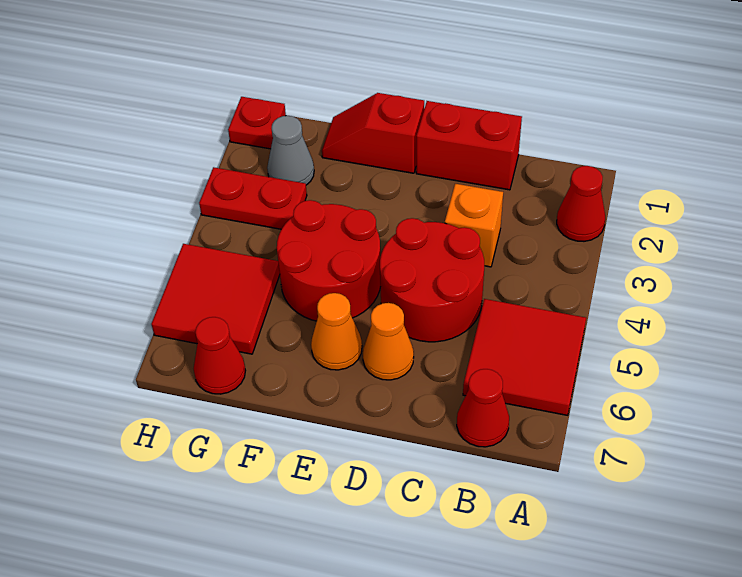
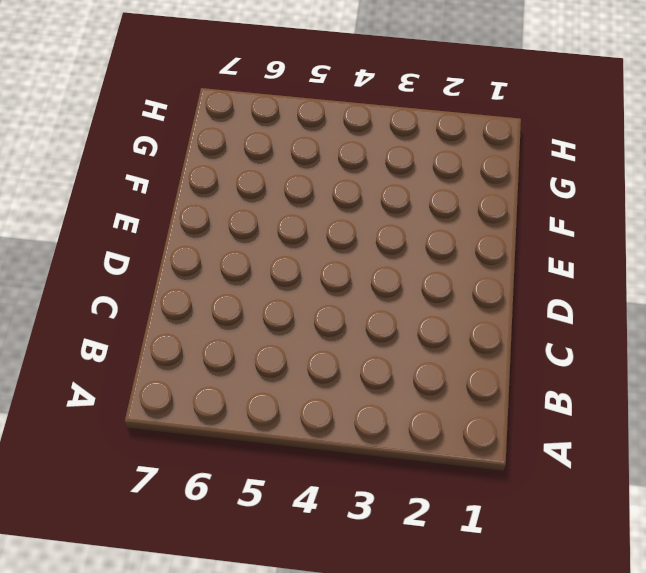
none -> red 1x1 cone [557,166,605,241]
none -> red 2x2 tile [463,299,586,415]
none -> red 1x1 cone [457,369,509,447]

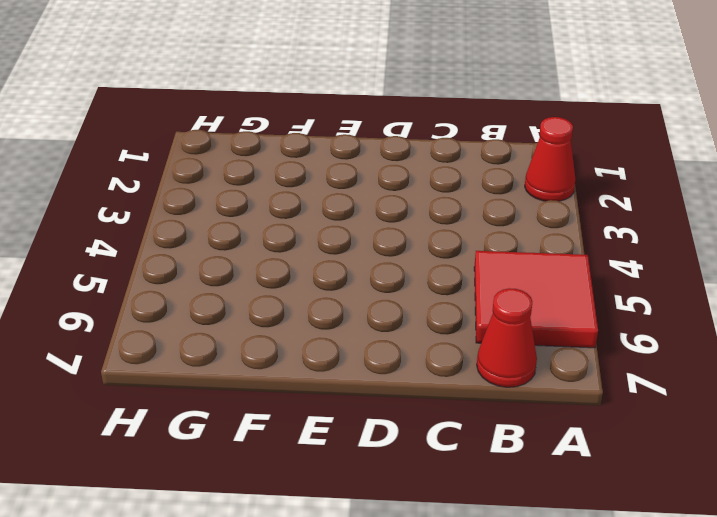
none -> red 1x2 brick [416,101,522,190]
none -> orange 1x1 brick [445,184,503,267]
none -> red 2x2 round brick [380,218,484,342]

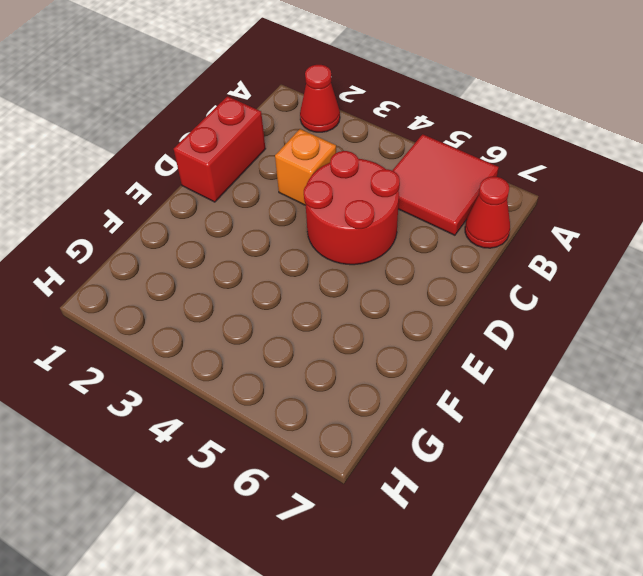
none -> orange 1x1 cone [363,303,414,380]
none -> red 1x2 slope [322,93,424,173]
none -> red 2x2 round brick [277,200,381,321]

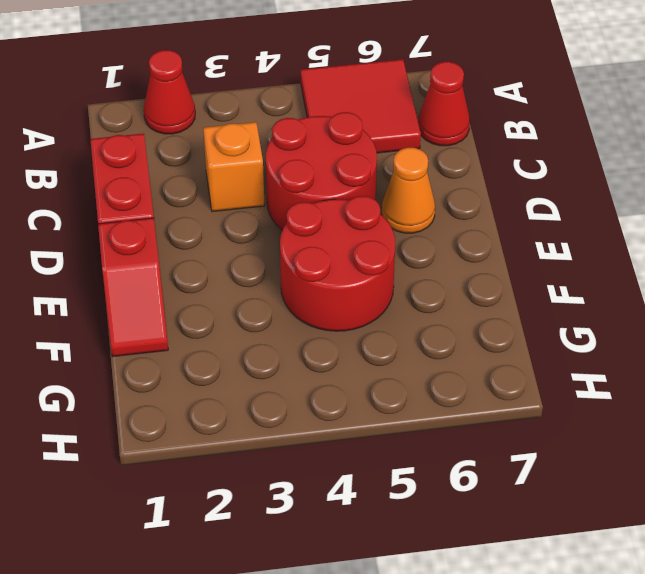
none -> orange 1x1 cone [311,293,362,370]
none -> grey 1x1 cone [267,116,314,185]
none -> red 1x2 plate [199,167,307,229]

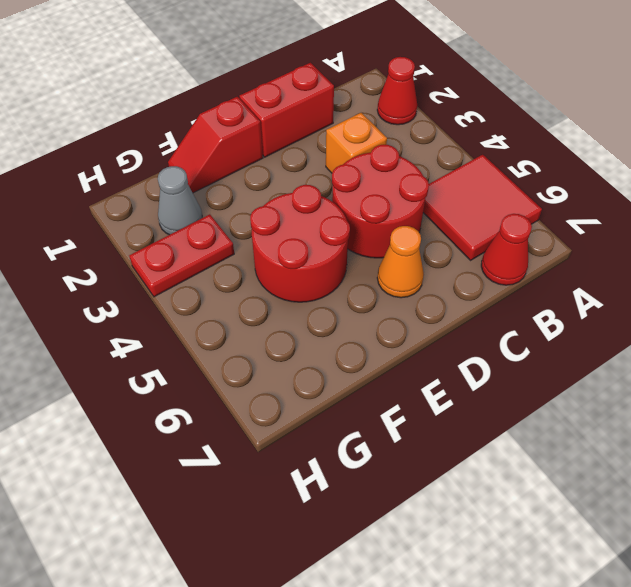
none -> orange 1x1 cone [311,293,362,370]
none -> red 2x2 tile [151,244,280,354]
none -> red 1x1 cone [193,317,246,394]

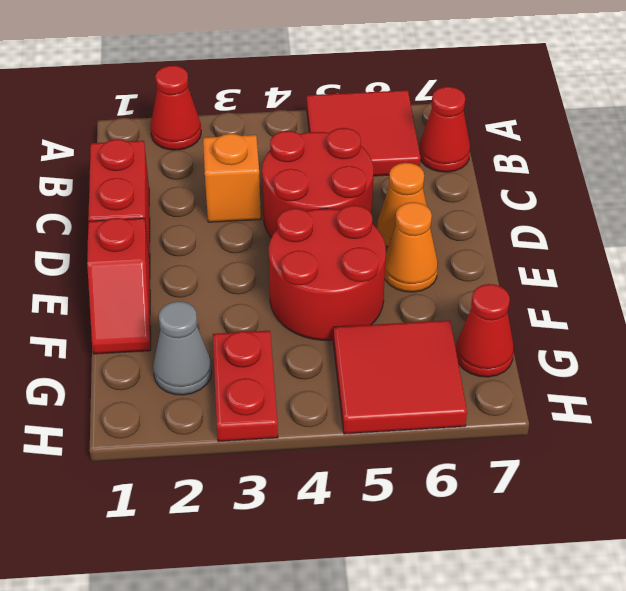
none -> red 1x1 plate [228,97,286,149]

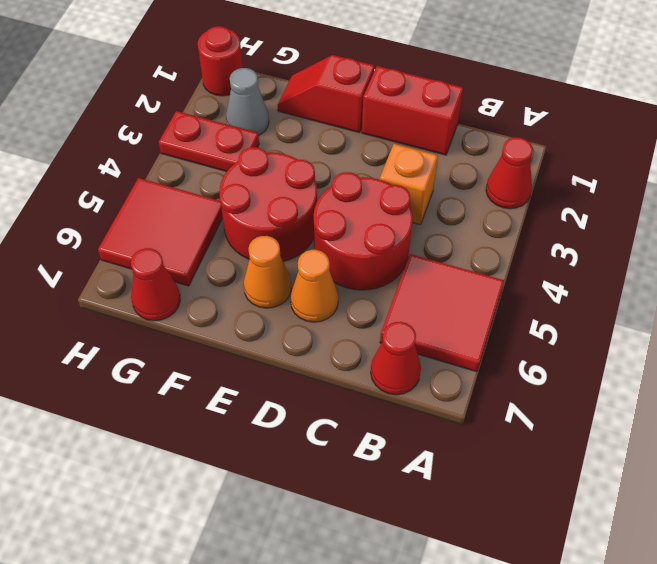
red 1x1 round brick [198,26,243,96] -> red 1x1 plate [228,97,286,149]

